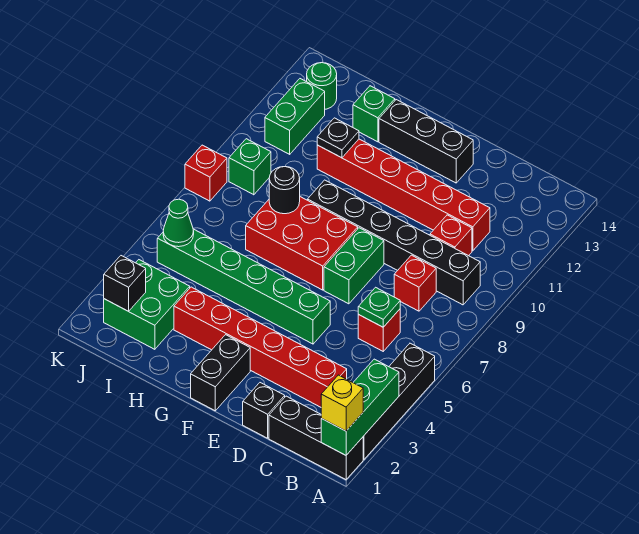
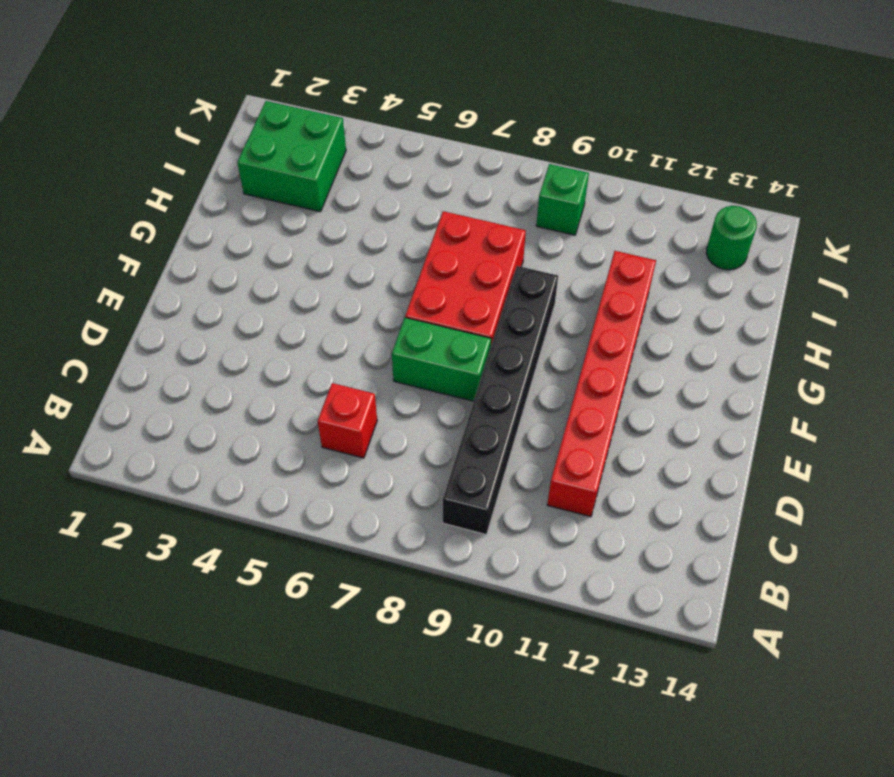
none -> black 1x3 brick [269,396,363,480]
none -> black 1x4 brick [363,343,435,459]
none -> red 1x6 brick [174,287,347,407]

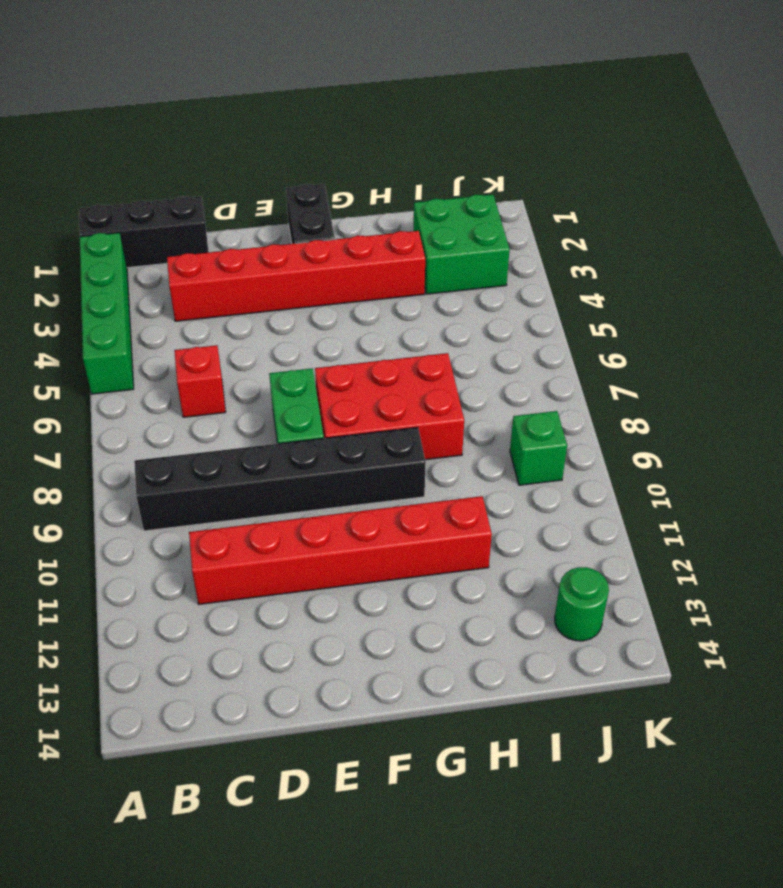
green 1x4 brick [80,233,134,394] -> black 1x4 brick [363,343,435,459]
none -> red 1x1 brick [394,255,436,311]
none -> red 1x1 brick [430,215,472,256]
none -> black 1x1 brick [243,383,285,438]

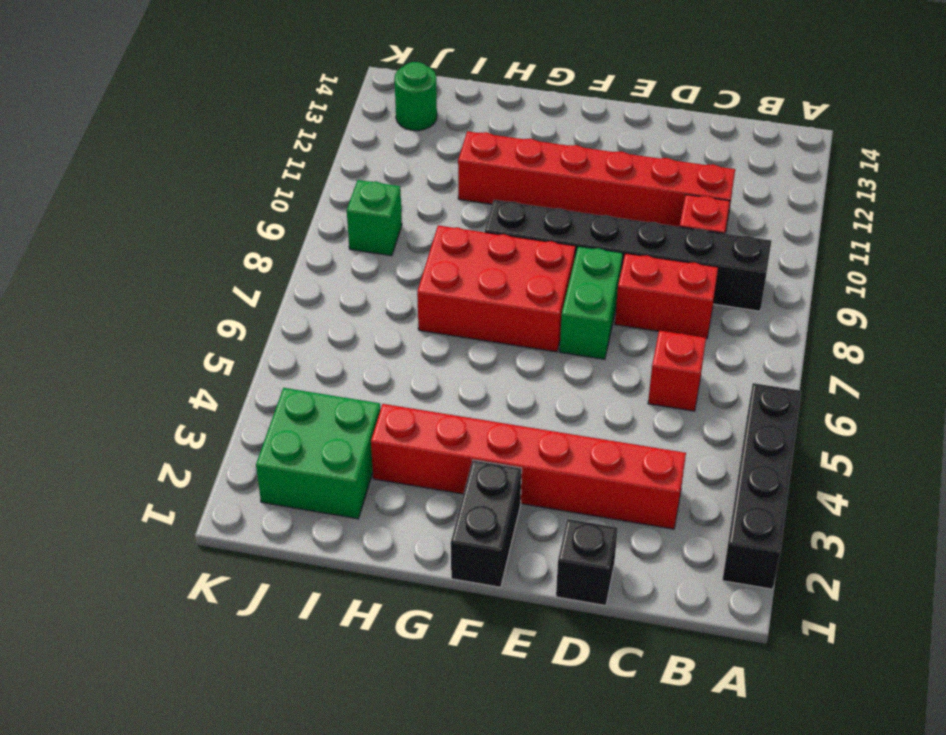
red 1x2 brick [615,253,718,339] -> red 1x1 brick [394,255,436,311]
none -> black 1x3 brick [269,396,363,480]
none -> green 1x6 brick [157,229,330,344]
none -> black 1x3 brick [379,100,473,183]

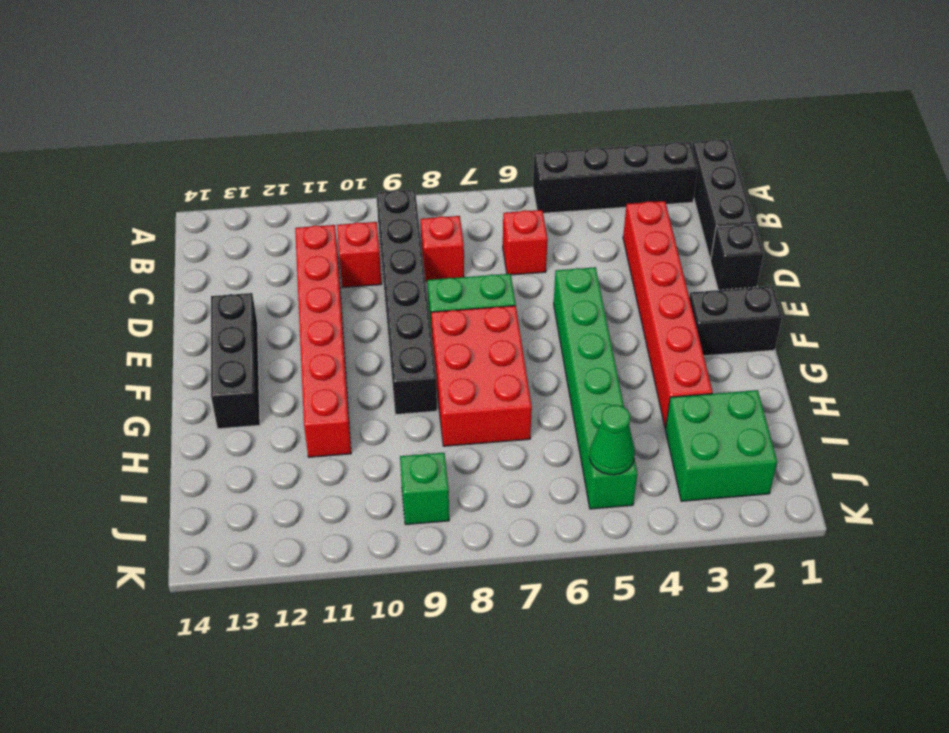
none -> green 1x1 brick [353,86,395,142]
none -> green 1x2 brick [265,79,325,154]
none -> green 1x1 round brick [307,63,337,109]

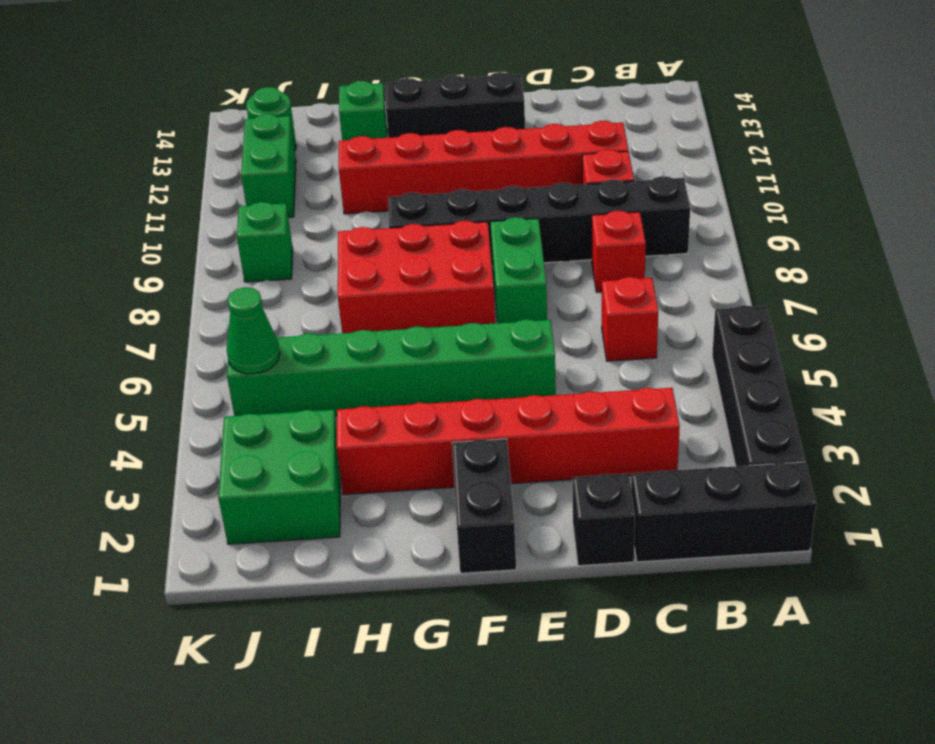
none -> red 1x1 brick [185,145,227,201]
none -> green 1x3 brick [321,359,399,455]
none -> green 1x1 plate [358,287,400,327]

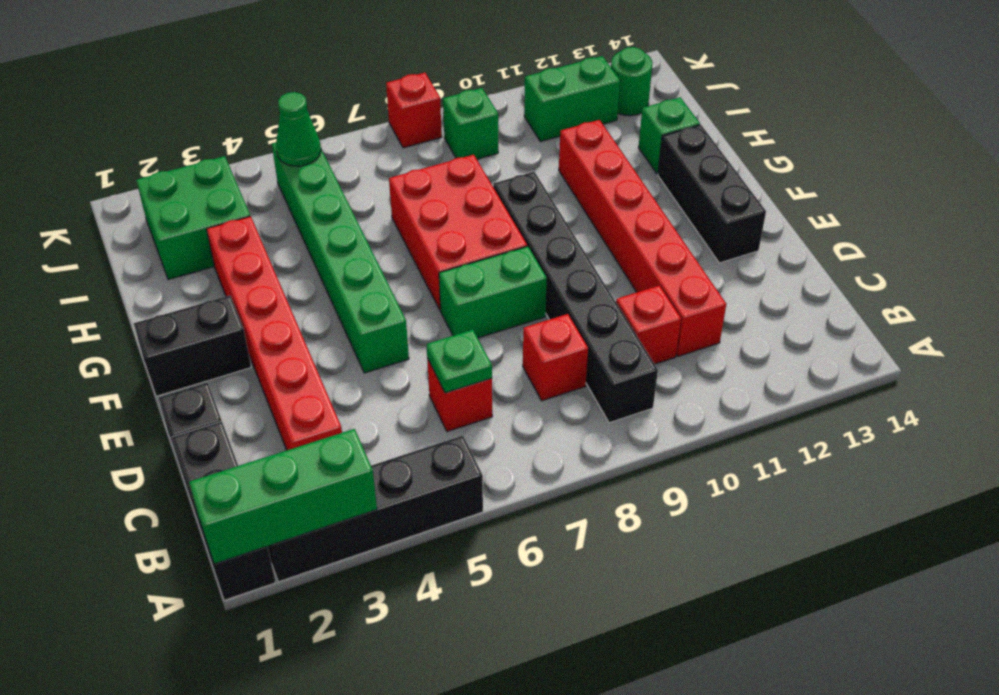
none -> black 1x1 round brick [269,167,300,214]
none -> black 1x1 plate [317,118,359,158]
none -> black 1x1 brick [104,256,146,311]

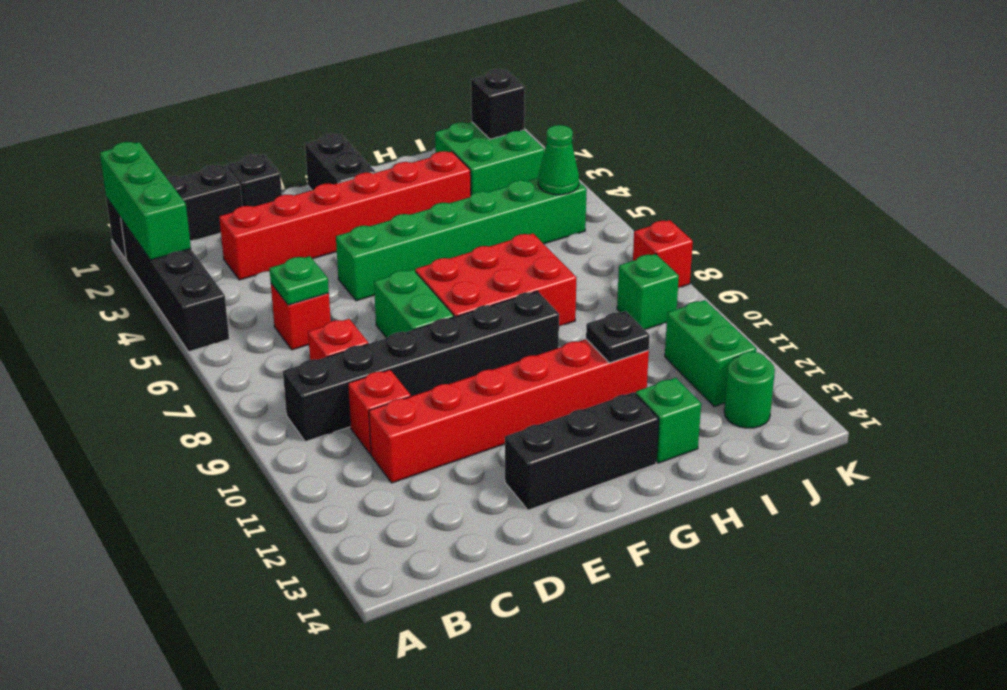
none -> black 1x1 round brick [269,167,300,214]
none -> yellow 1x1 brick [321,375,363,431]

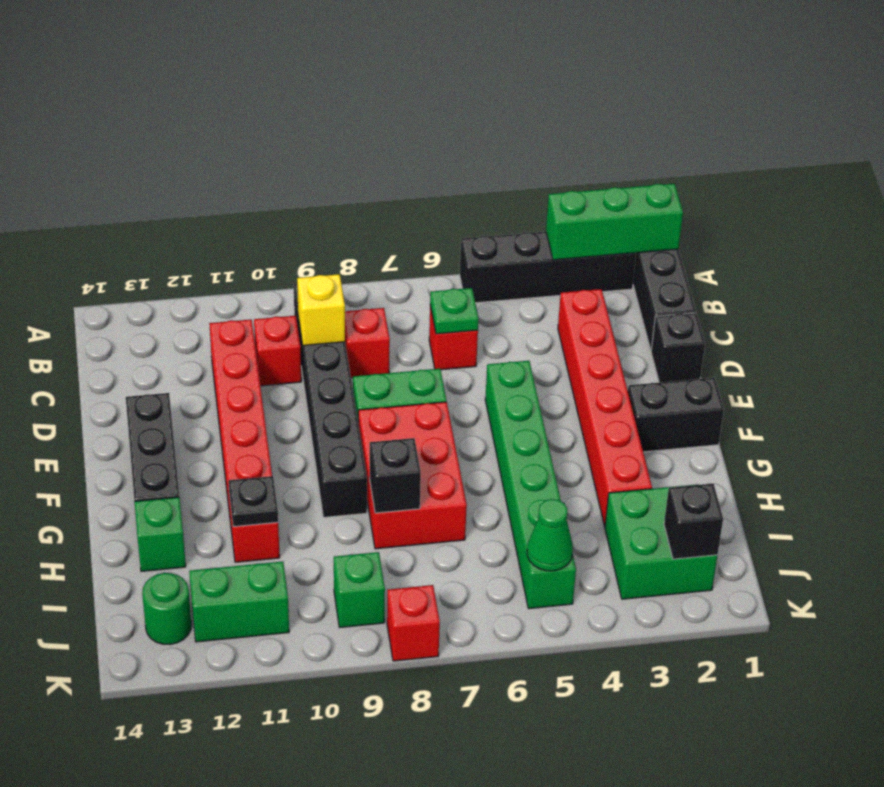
yellow 1x1 brick [297,274,345,346] -> yellow 1x1 brick moved to [321,375,363,431]
black 1x1 brick [370,438,421,513] -> black 1x1 round brick [269,167,300,214]

